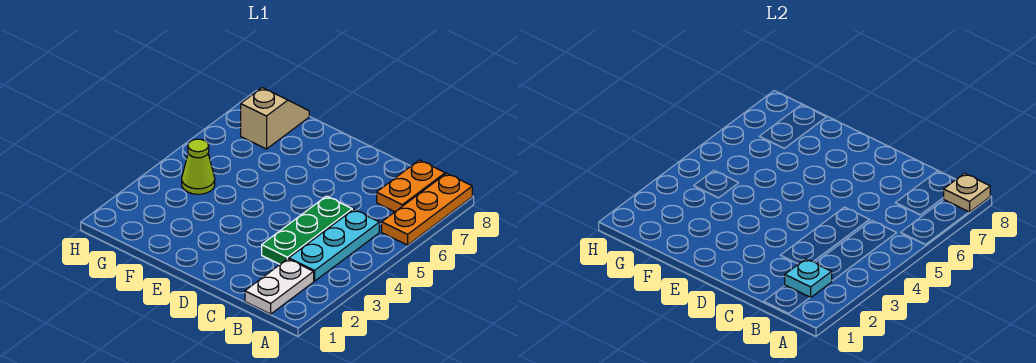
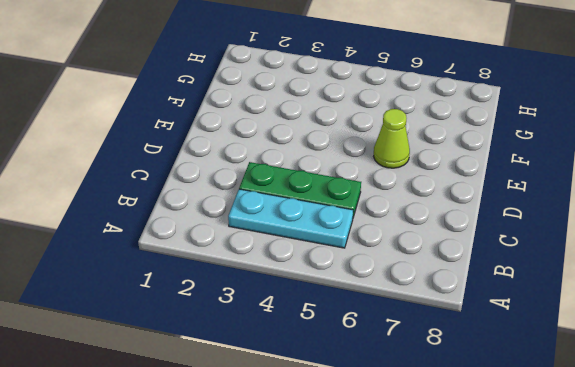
lime 1x1 cone [374,109,410,168] -> lime 1x1 cone moved to [182,139,215,194]
none -> orange 1x3 plate [382,173,472,245]
none -> white 1x2 plate [245,259,314,314]

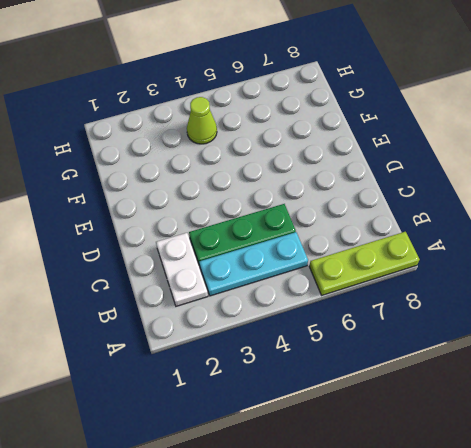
lime 1x3 plate [309,232,420,295] -> orange 1x3 plate [382,173,472,245]
white 1x2 plate [156,233,208,306] -> white 1x2 plate turned to [245,259,314,314]
none -> orange 1x2 plate [377,160,445,212]
none -> tan 1x2 slope [241,88,309,149]

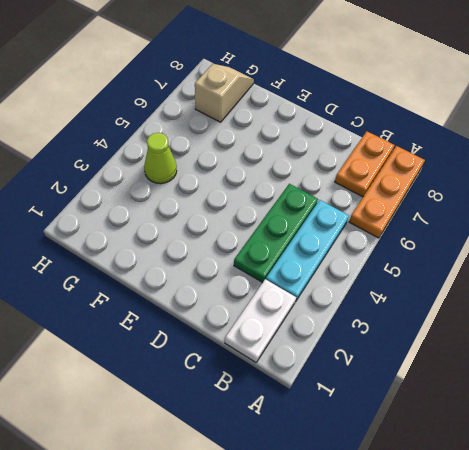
none -> tan 1x1 plate [943,173,990,212]
none -> cyan 1x1 plate [785,259,832,298]

